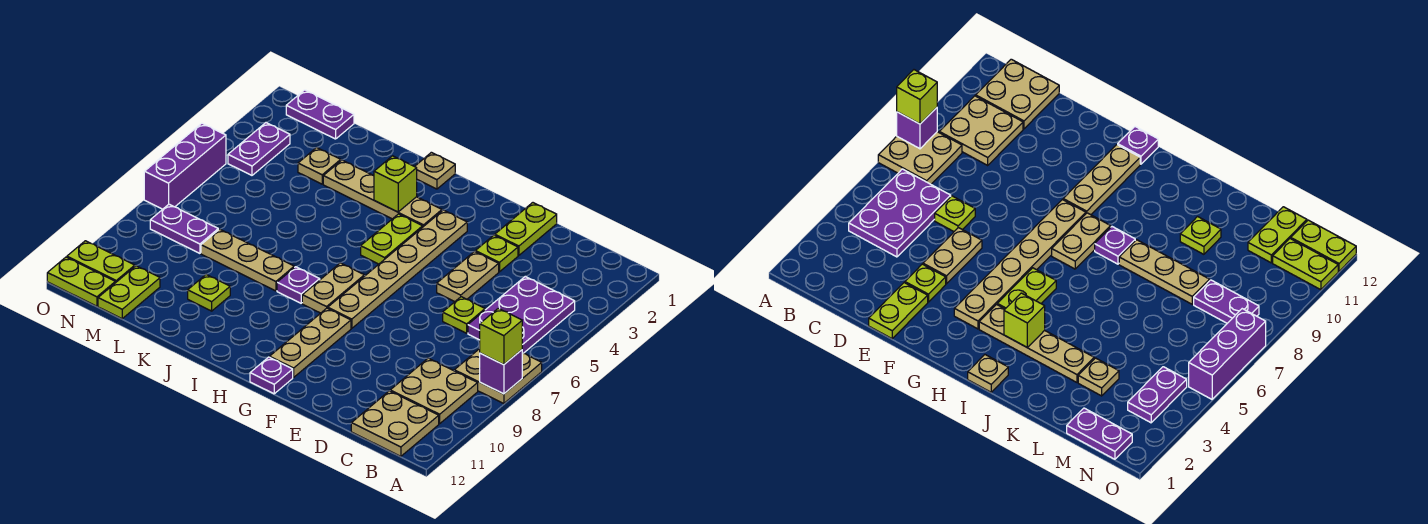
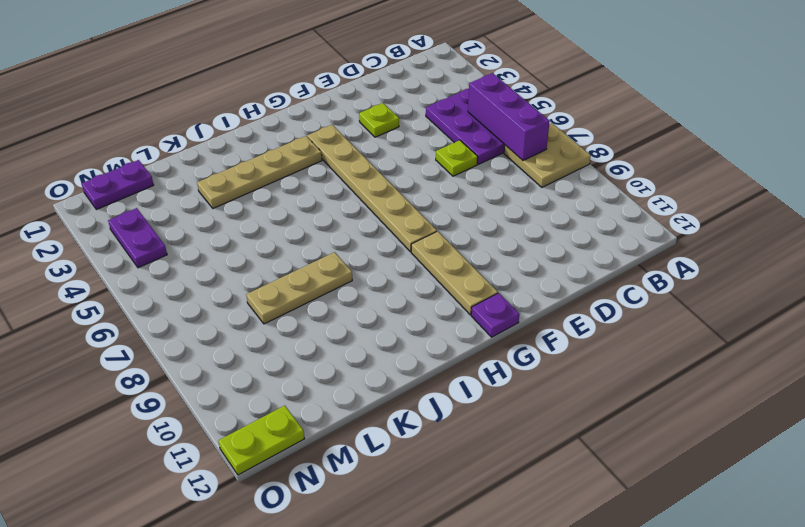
purple 1x3 brick [468,73,550,160] -> purple 1x3 brick moved to [144,123,226,209]
none -> tan 2x2 plate [390,358,478,424]
none -> tan 2x2 plate [351,391,439,456]
none -> lime 1x2 plate [495,203,557,255]

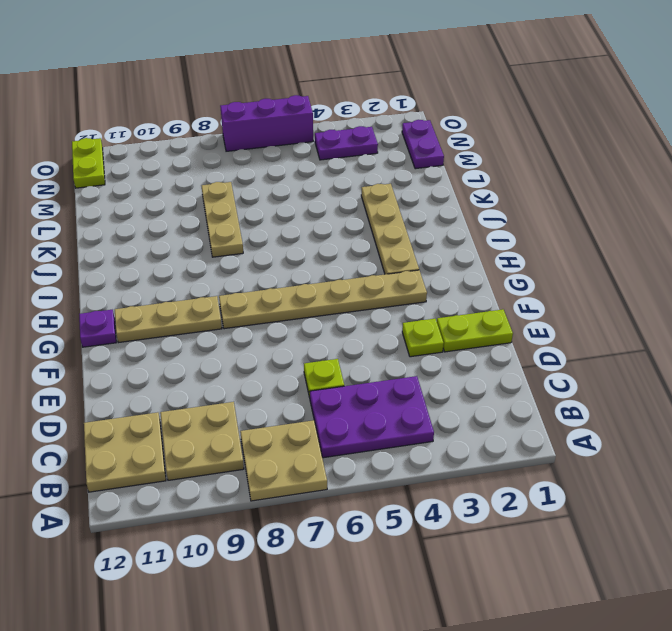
none -> tan 1x2 plate [437,251,499,302]
none -> lime 1x2 plate [361,214,423,264]
none -> tan 1x2 plate [302,263,364,313]

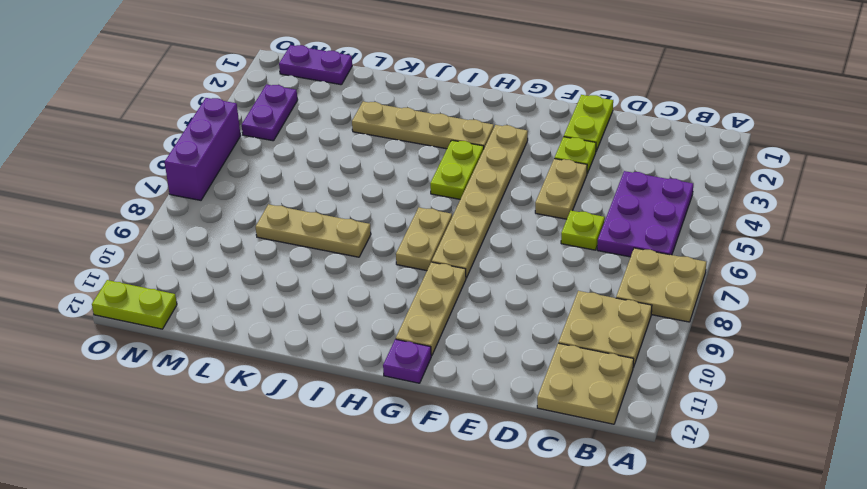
none -> tan 1x1 plate [415,152,455,189]
none -> purple 1x1 plate [277,267,320,303]
none -> lime 1x1 plate [188,274,230,311]

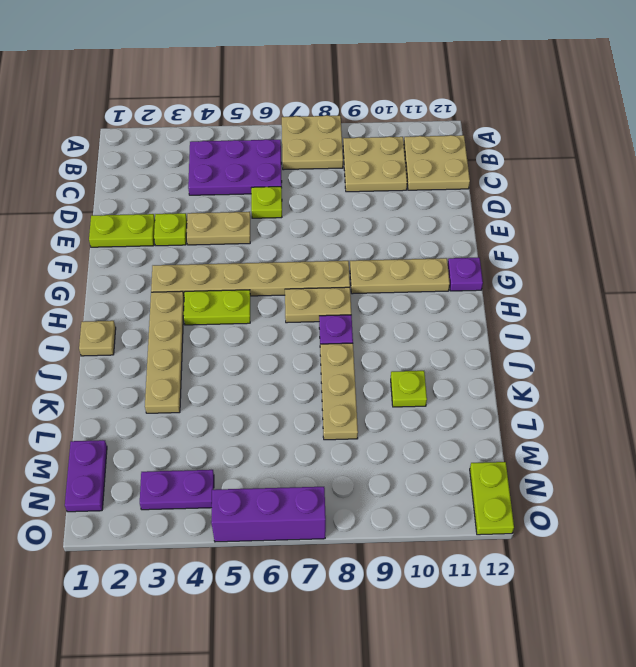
none -> tan 1x1 plate [298,148,341,184]
none -> purple 1x2 plate [150,204,218,253]
none -> lime 1x2 plate [98,266,160,319]

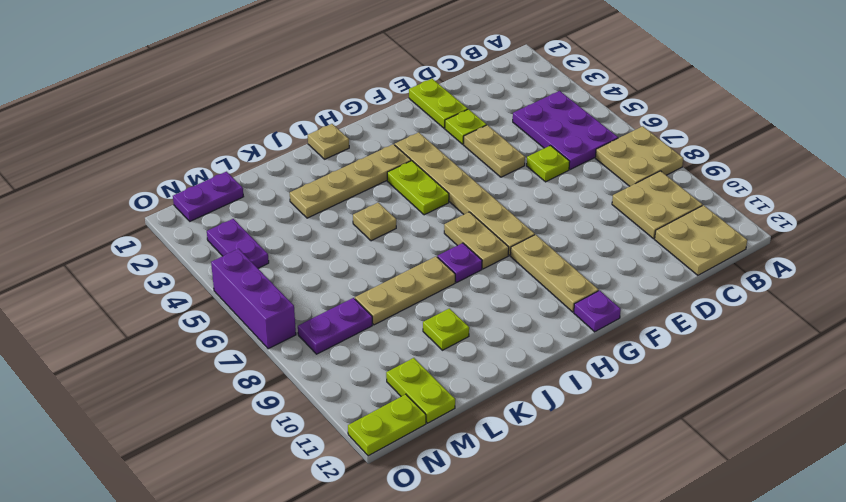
tan 1x1 plate [353,203,396,241] -> tan 1x1 plate moved to [298,148,341,184]
none -> lime 1x2 plate [67,241,135,283]
none -> purple 1x1 brick [480,350,522,394]
none -> lime 1x1 brick [374,156,417,212]

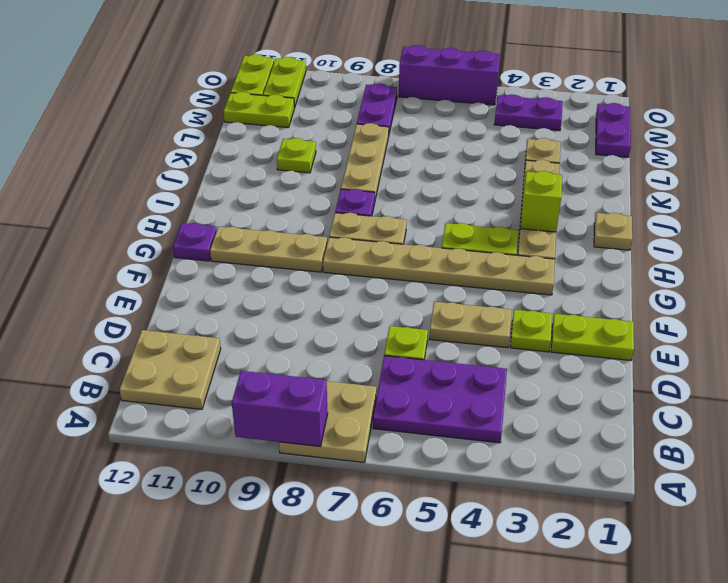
purple 1x2 brick [232,371,328,446] -> purple 1x1 brick [480,350,522,394]
none -> tan 2x2 plate [390,358,478,424]
none -> lime 1x1 brick [479,308,522,365]

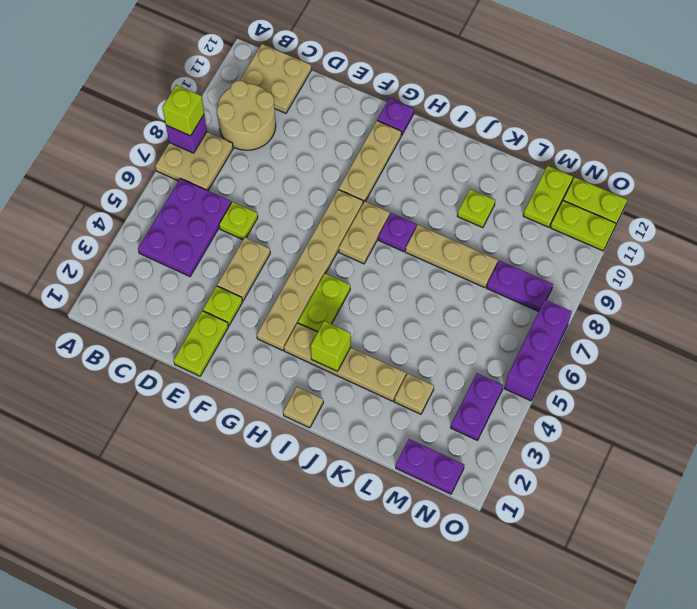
tan 2x2 round brick [217,81,276,150] -> tan 2x2 plate [390,358,478,424]

